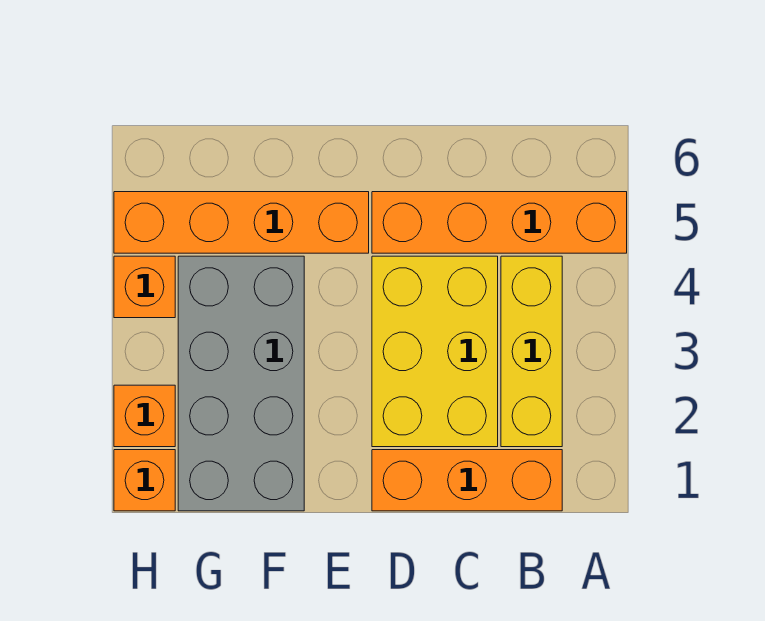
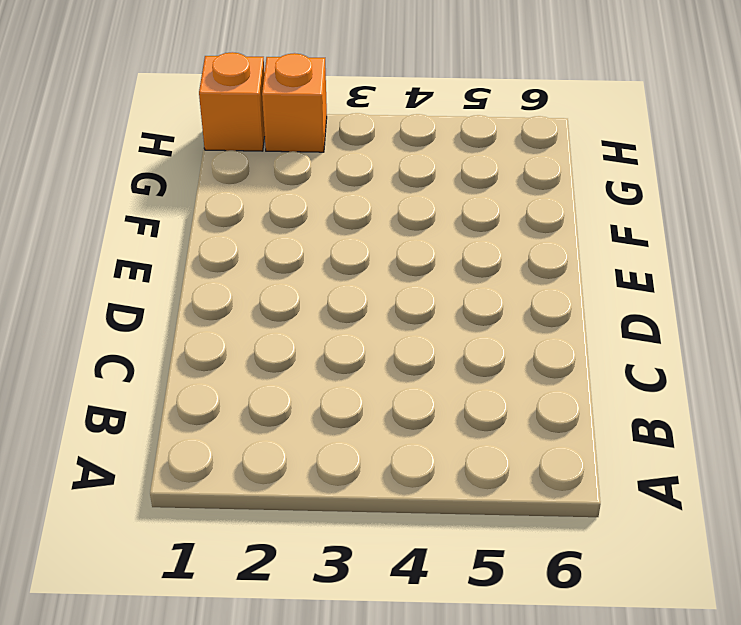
none -> orange 1x4 brick [372,192,627,253]
none -> orange 1x3 brick [372,450,562,511]

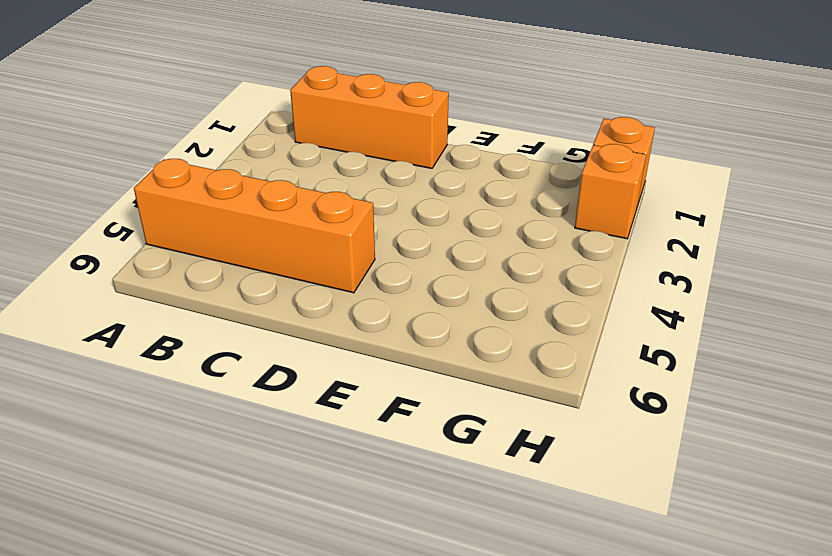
none -> yellow 1x3 brick [501,256,562,447]
none -> yellow 2x3 brick [372,256,498,447]

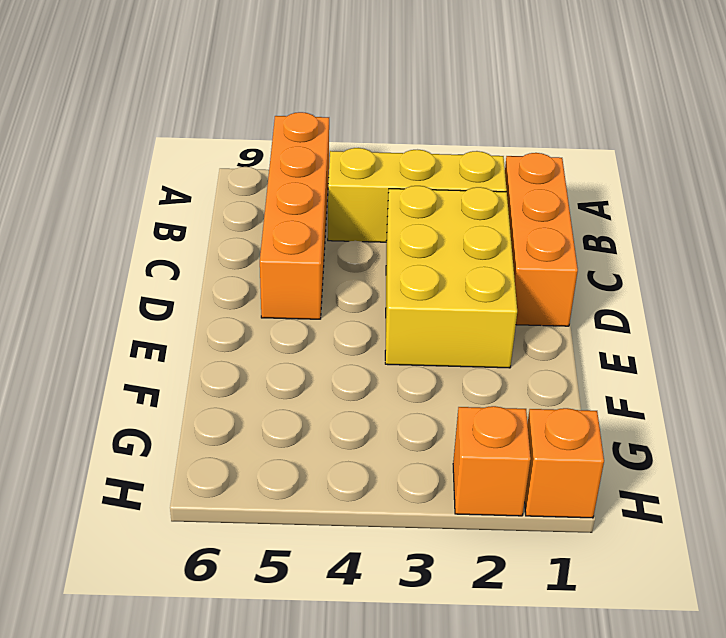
yellow 2x3 brick [385,186,517,368] -> yellow 2x3 brick turned to [372,256,498,447]
none -> orange 1x4 brick [114,192,369,253]
none -> grey 2x4 brick [178,256,304,511]

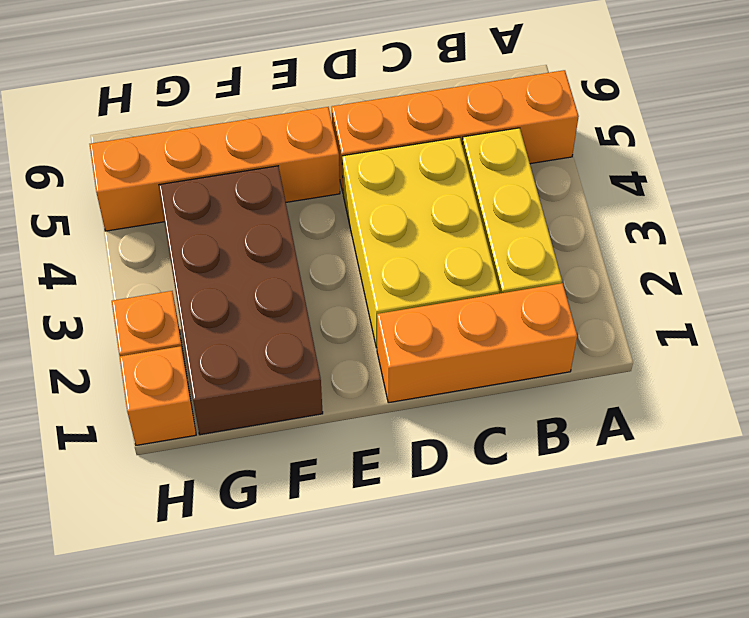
brown 2x4 brick [159,166,323,435] -> grey 2x4 brick [178,256,304,511]
none -> orange 1x1 brick [114,256,175,318]

